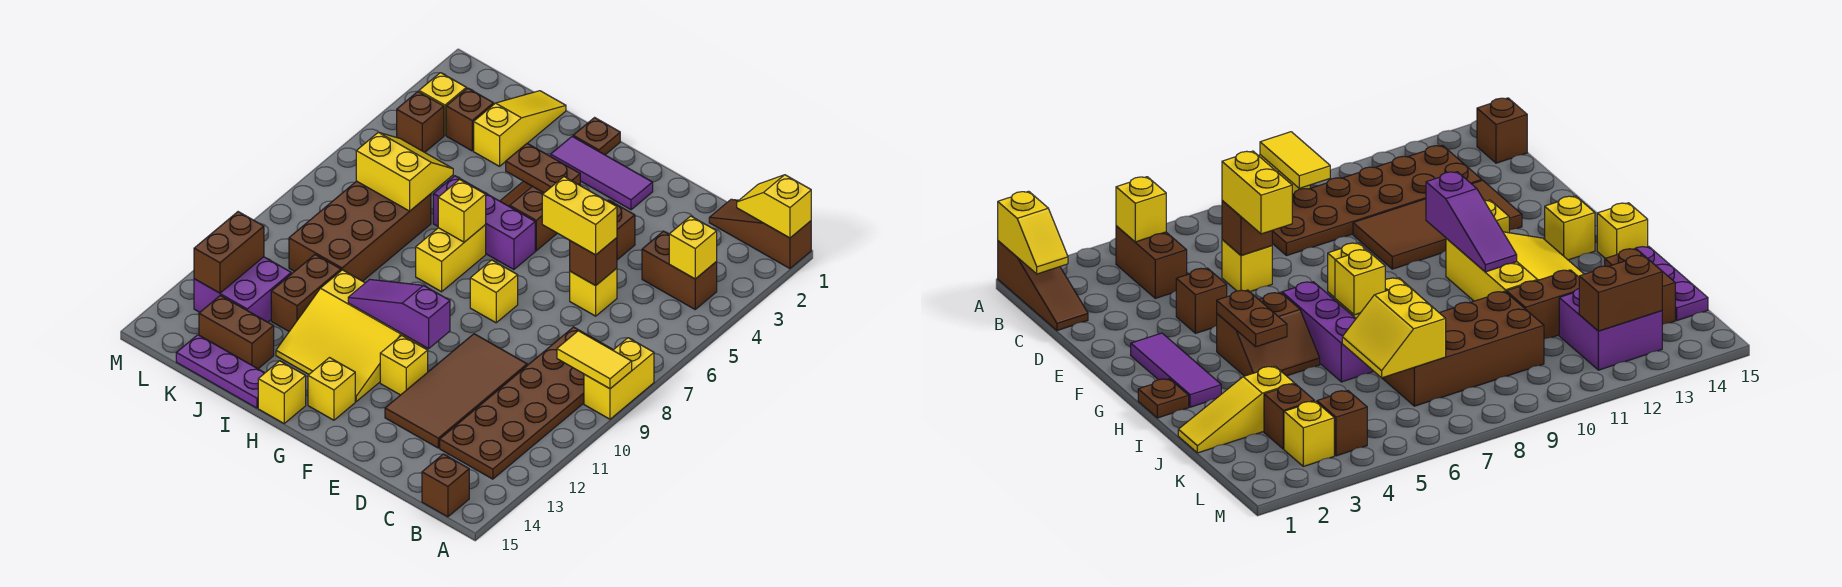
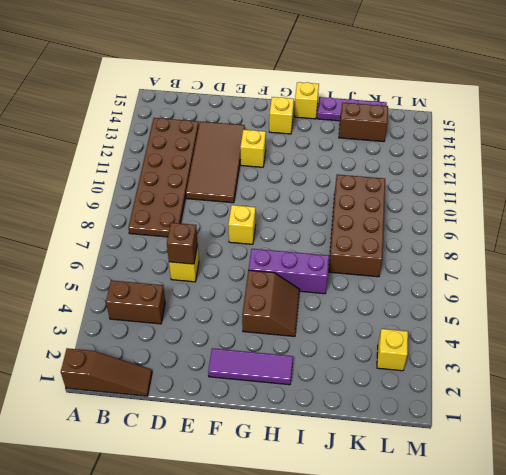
none -> yellow 1x2 brick [584,338,654,419]
none -> brown 1x1 brick [422,454,469,517]
none -> brown 1x1 brick [608,200,635,260]
none -> yellow 3x3 slope [276,270,423,401]

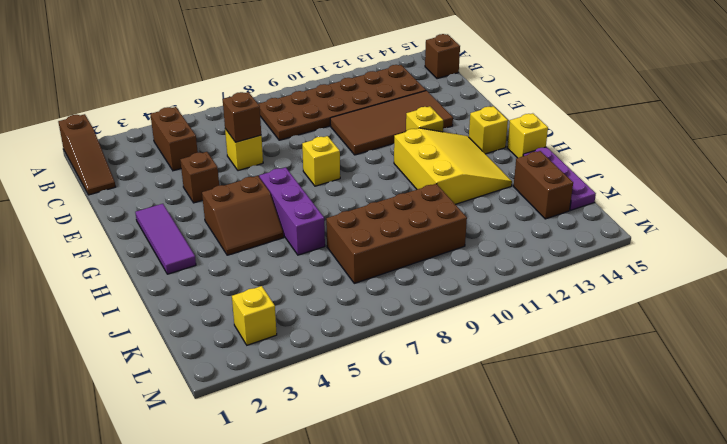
none -> yellow 1x2 brick [584,338,654,419]
none -> brown 1x1 plate [573,118,620,155]
none -> yellow 1x2 brick [416,225,486,292]
none -> yellow 1x3 slope [474,91,566,166]

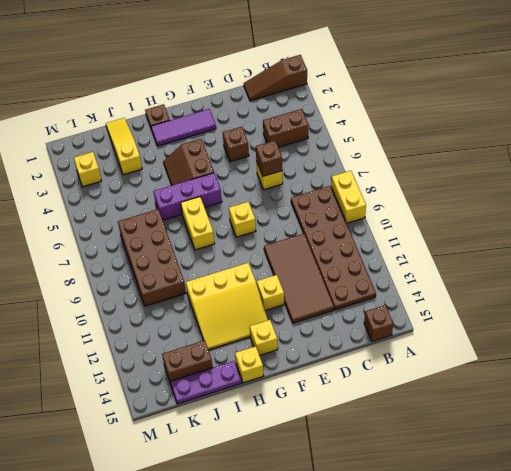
none -> brown 1x2 brick [271,255,341,331]
none -> brown 1x1 brick [446,88,494,151]
none -> purple 2x2 brick [194,257,291,322]
none -> brown 1x1 brick [397,92,444,152]

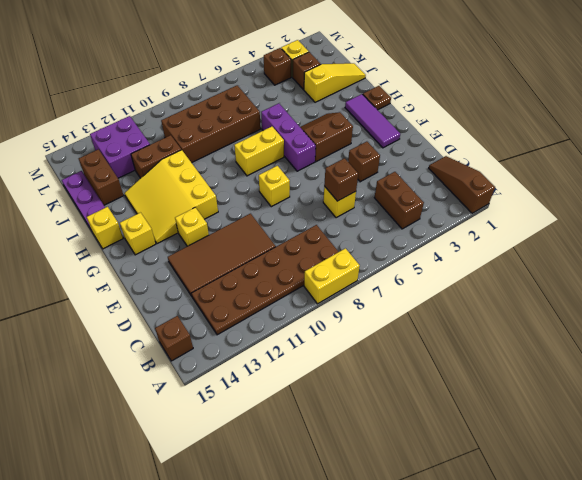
none -> yellow 1x2 slope [737,175,811,238]
none -> yellow 1x2 tile [557,331,632,389]
none -> yellow 1x1 brick [669,216,717,279]
none -> purple 1x3 slope [348,280,450,349]

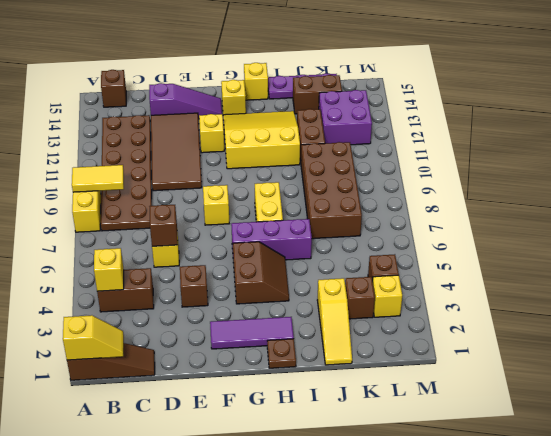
purple 1x3 slope [149,83,222,119] -> purple 1x3 slope moved to [348,280,450,349]
none -> brown 1x2 plate [506,143,580,193]
none -> yellow 1x1 brick [438,179,486,242]
none -> yellow 2x2 slope [356,132,453,211]
none -> brown 1x2 brick [194,212,264,293]

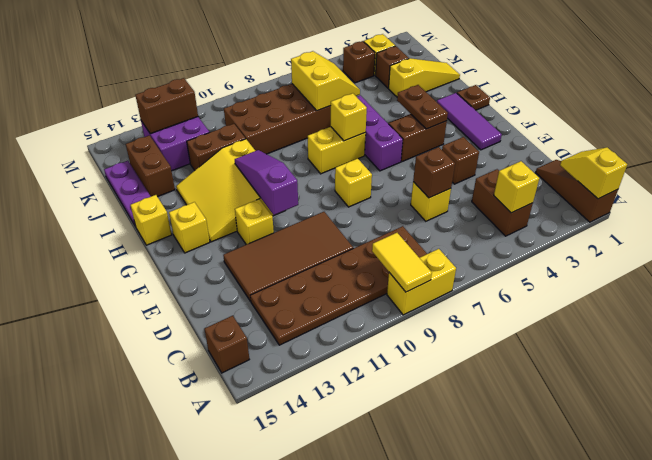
none -> yellow 1x2 brick [542,177,617,255]

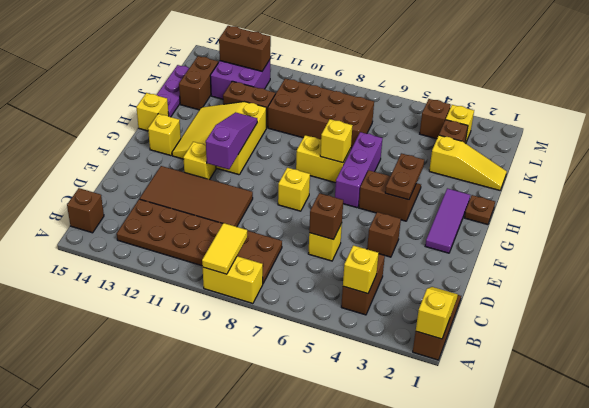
none -> yellow 2x2 slope [356,132,453,211]
none -> yellow 1x2 brick [542,177,617,255]

